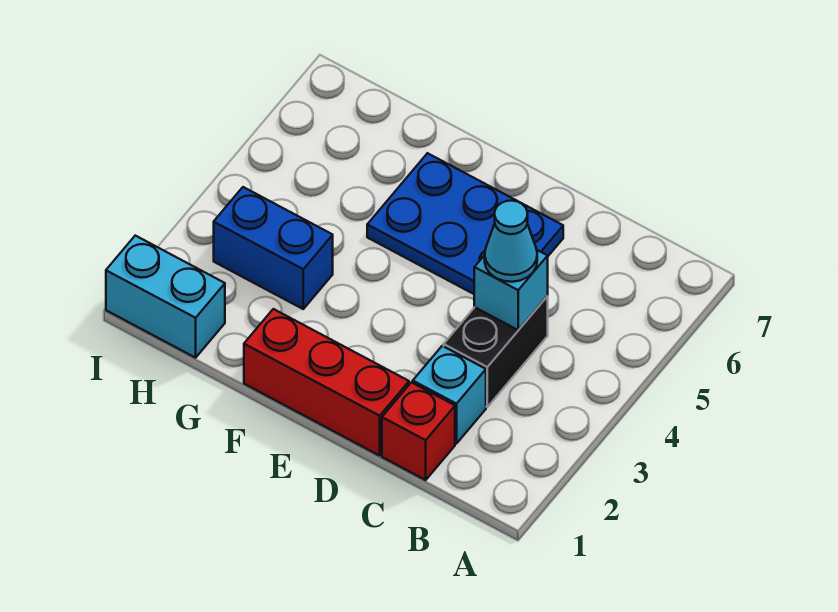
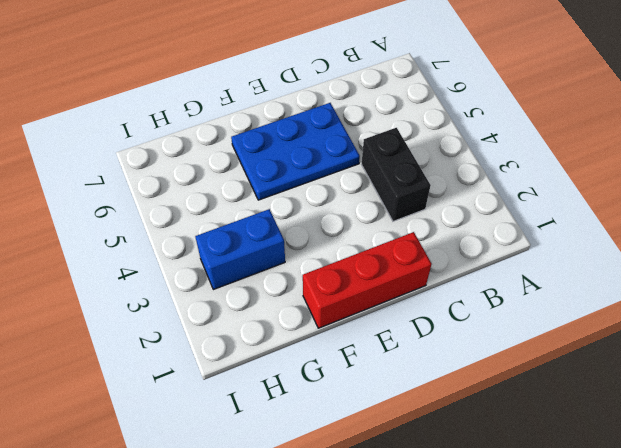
none -> red 1x1 brick [382,382,455,480]
none -> cyan 1x1 brick [413,346,486,444]

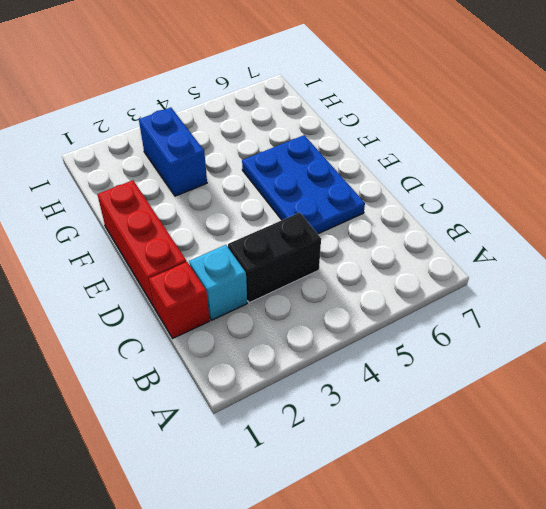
none -> cyan 1x2 brick [106,236,225,358]
none -> cyan 1x1 brick [474,250,548,330]

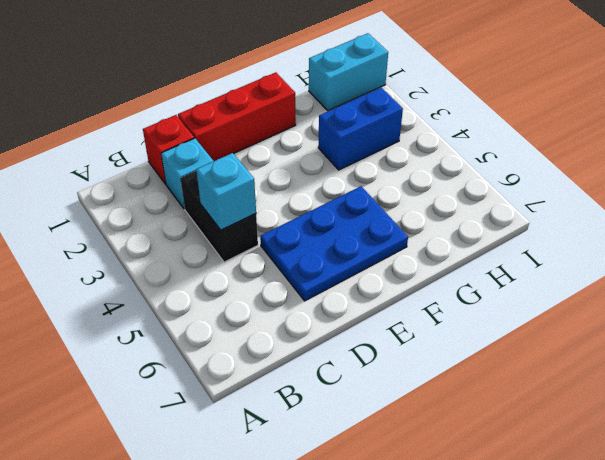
none -> cyan 1x1 cone [485,201,537,282]

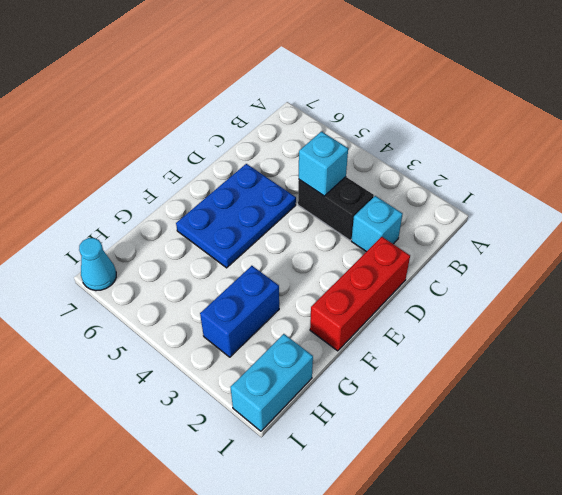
cyan 1x1 cone [79,238,116,291] -> cyan 1x1 cone moved to [485,201,537,282]
none -> red 1x1 brick [382,382,455,480]

